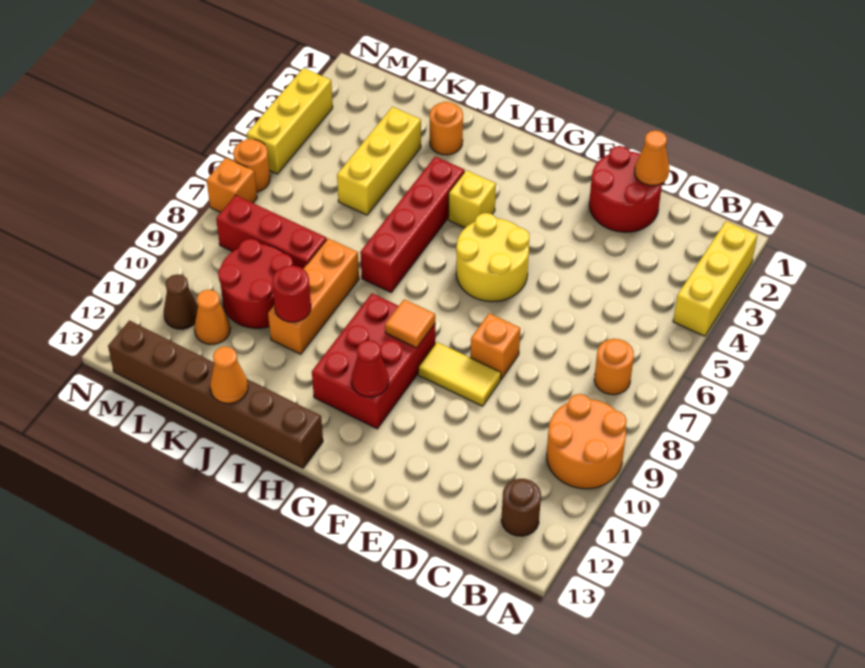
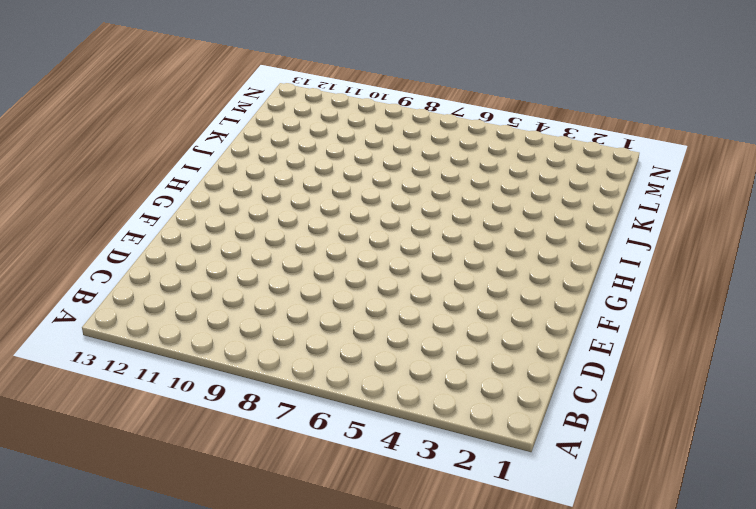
none -> yellow 1x3 brick [673,221,757,336]
none -> orange 2x2 round brick [547,394,627,489]
none -> orange 1x1 round brick [594,339,634,395]

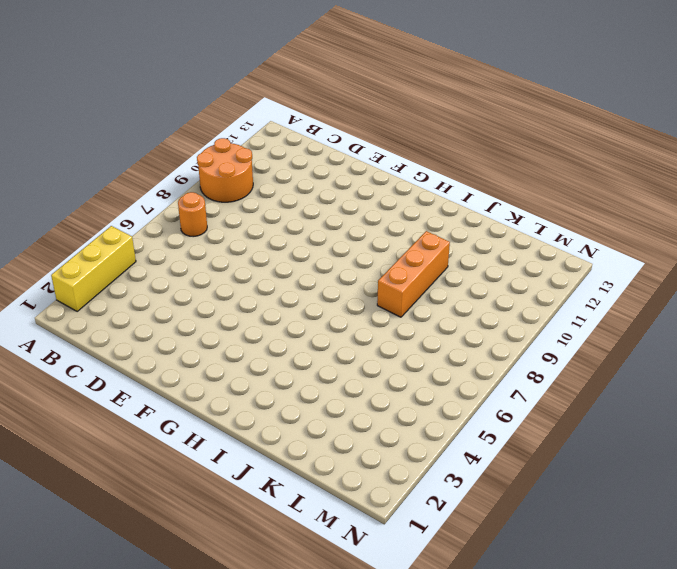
none -> brown 1x1 round brick [501,479,541,536]
none -> red 2x2 round brick [589,146,662,232]
none -> orange 1x1 brick [470,313,521,379]

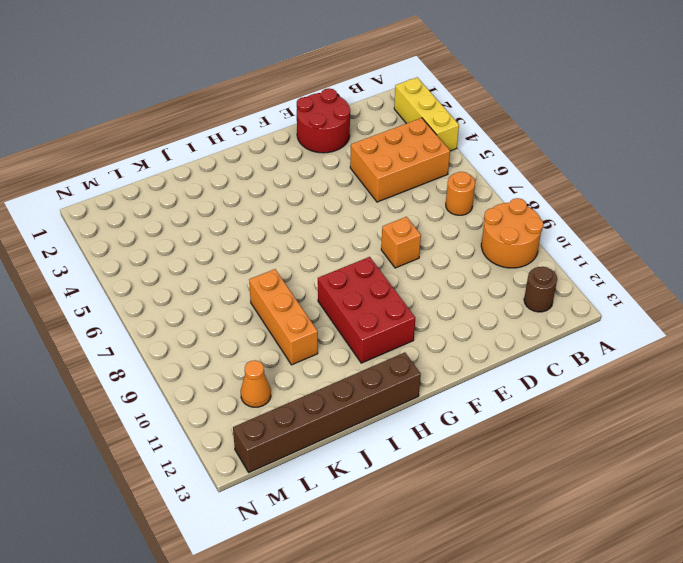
orange 2x3 brick [350,118,450,202] -> none
none -> yellow 1x2 tile [418,342,501,406]
none -> yellow 2x2 round brick [456,213,530,302]
none -> yellow 1x1 brick [448,170,496,228]

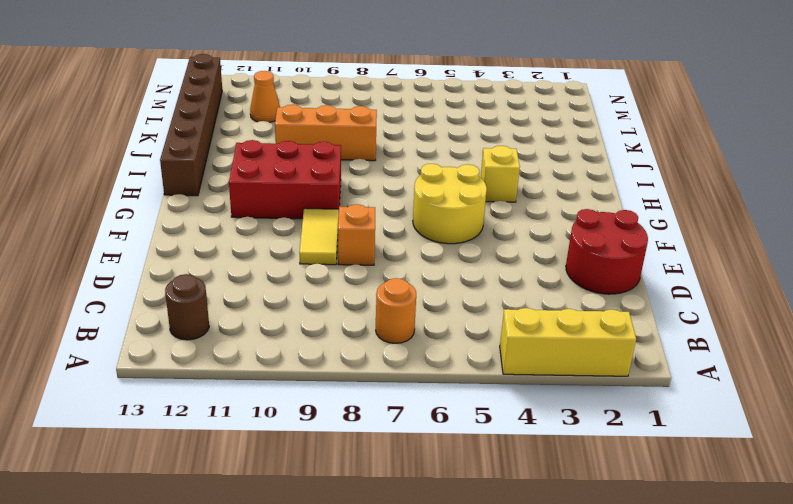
none -> orange 2x2 round brick [547,394,627,489]
none -> red 1x4 brick [360,157,465,292]
none -> orange 1x1 round brick [430,102,463,155]

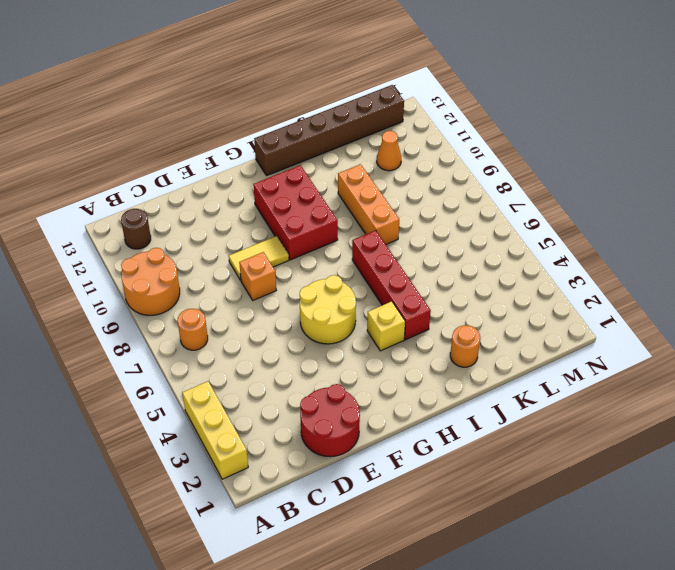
none -> yellow 1x3 brick [337,107,421,215]
none -> red 1x3 brick [216,195,327,269]
none -> red 2x2 round brick [218,239,293,328]

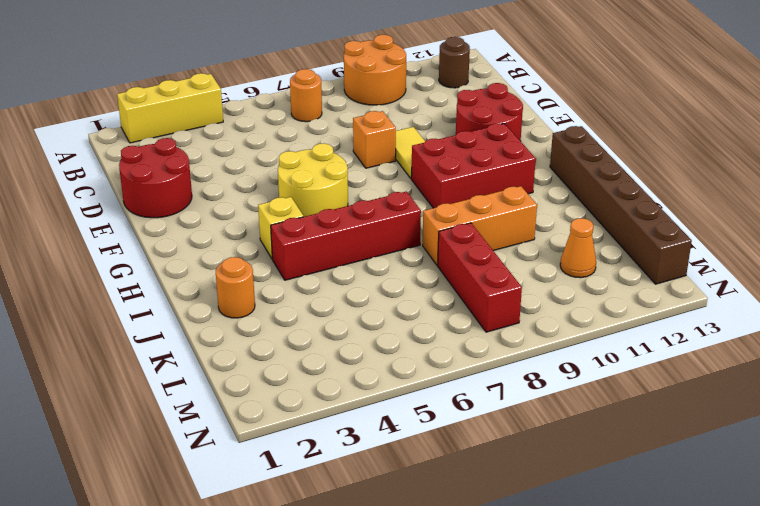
red 2x2 round brick [456,83,523,141] -> red 2x2 round brick moved to [218,239,293,328]
none -> yellow 1x3 brick [337,107,421,215]
none -> brown 1x1 cone [164,274,198,329]
none -> yellow 1x3 brick [247,68,333,174]

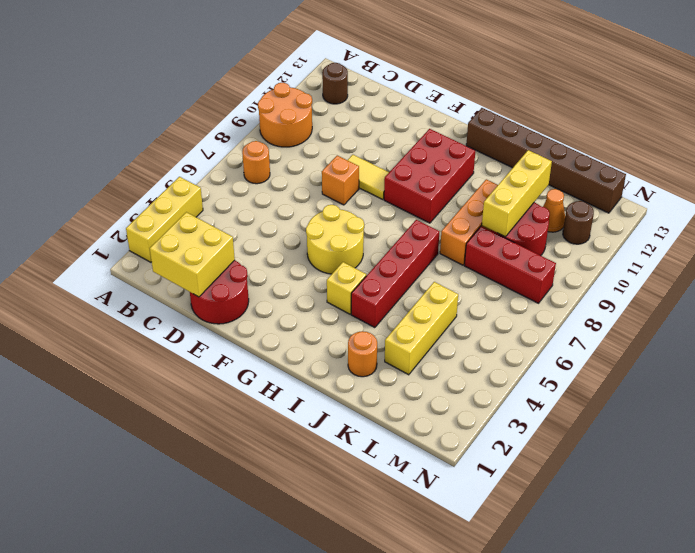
yellow 2x2 brick [150,212,235,297] -> orange 1x1 cone [635,130,669,185]
yellow 1x3 brick [482,150,552,237] -> yellow 1x3 brick moved to [247,68,333,174]
brown 1x1 round brick [563,201,594,244] -> brown 1x1 cone [164,274,198,329]
none -> orange 1x1 round brick [233,139,270,192]
none -> orange 1x1 brick [207,158,257,212]
none -> orange 1x1 tile [385,299,435,348]

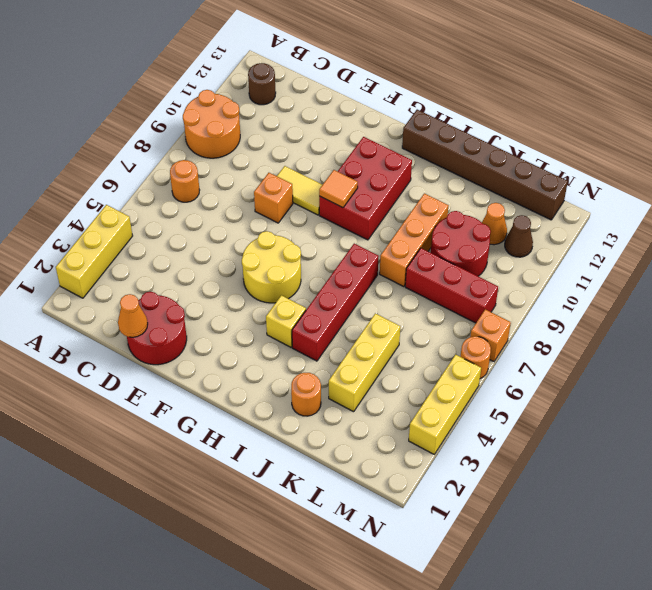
none -> red 1x1 cone [352,340,389,397]
none -> red 1x1 round brick [272,266,311,322]
none -> orange 1x1 cone [210,346,248,403]

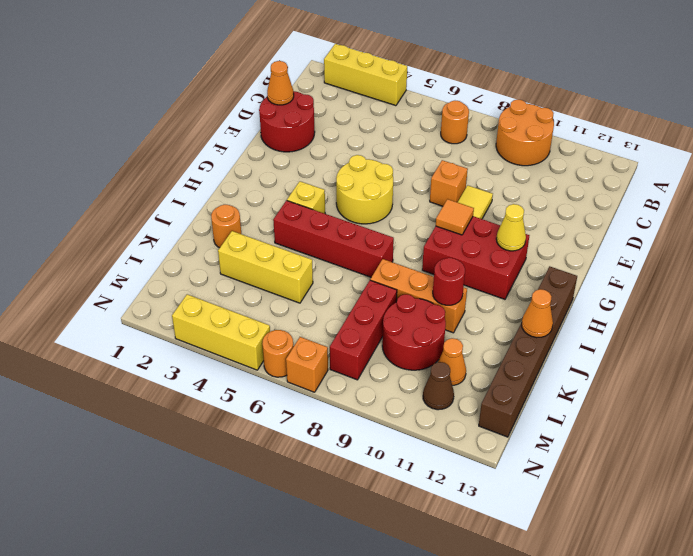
yellow 1x1 cone [496,204,526,251] -> red 1x1 cone [352,340,389,397]
none -> brown 1x1 round brick [501,479,541,536]

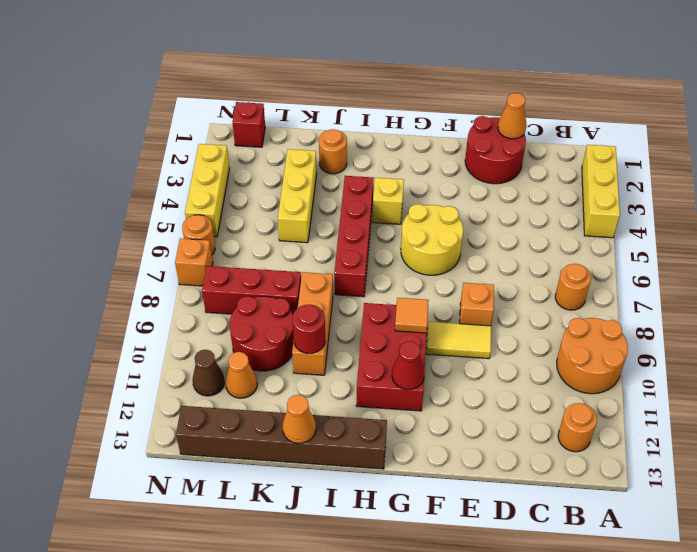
orange 1x1 round brick [558,403,597,452] -> brown 1x1 round brick [501,479,541,536]
red 1x1 brick [232,102,265,147] -> none

